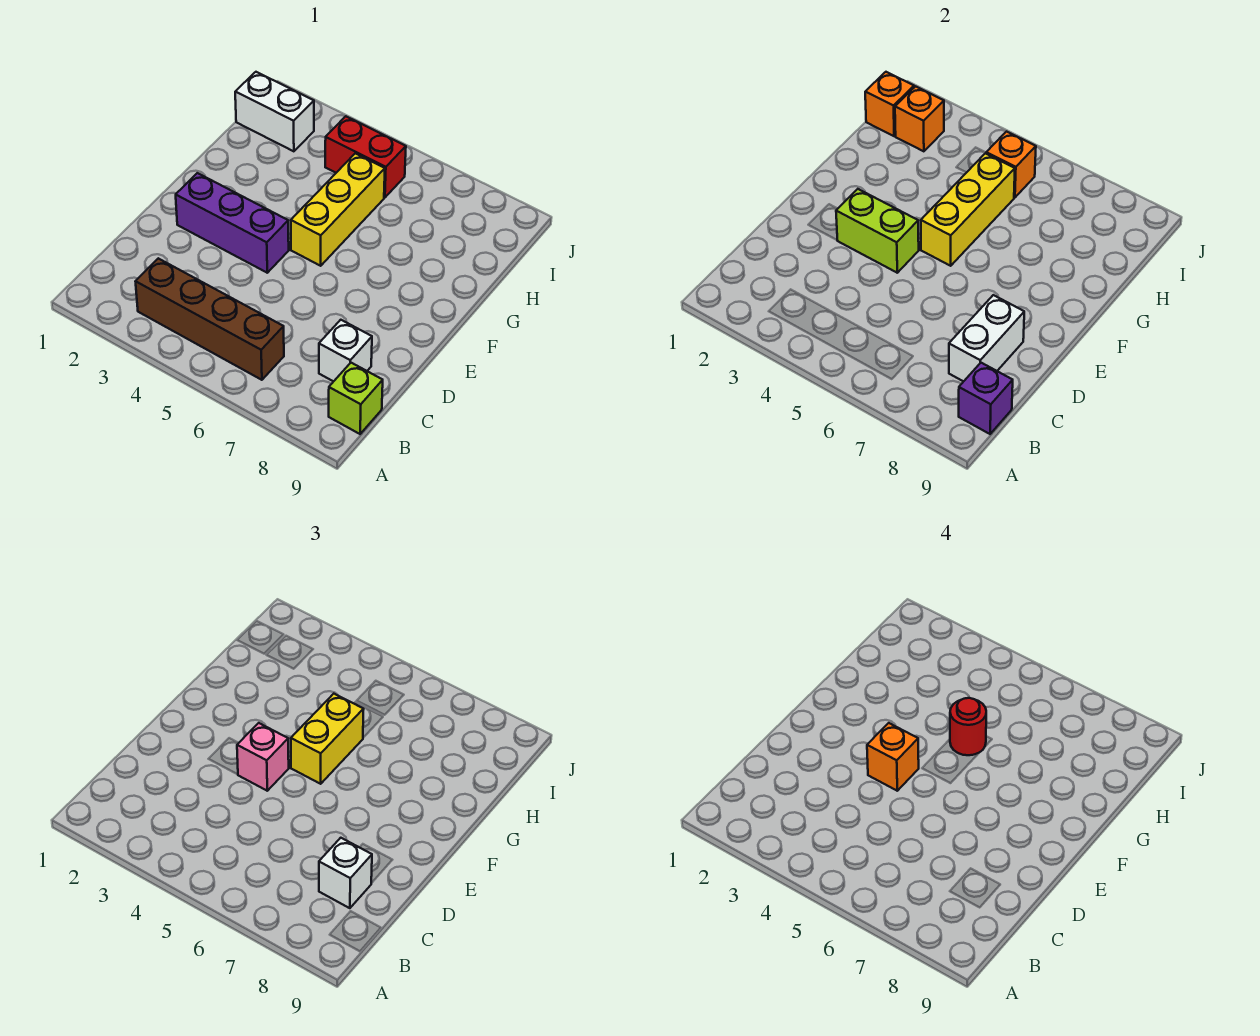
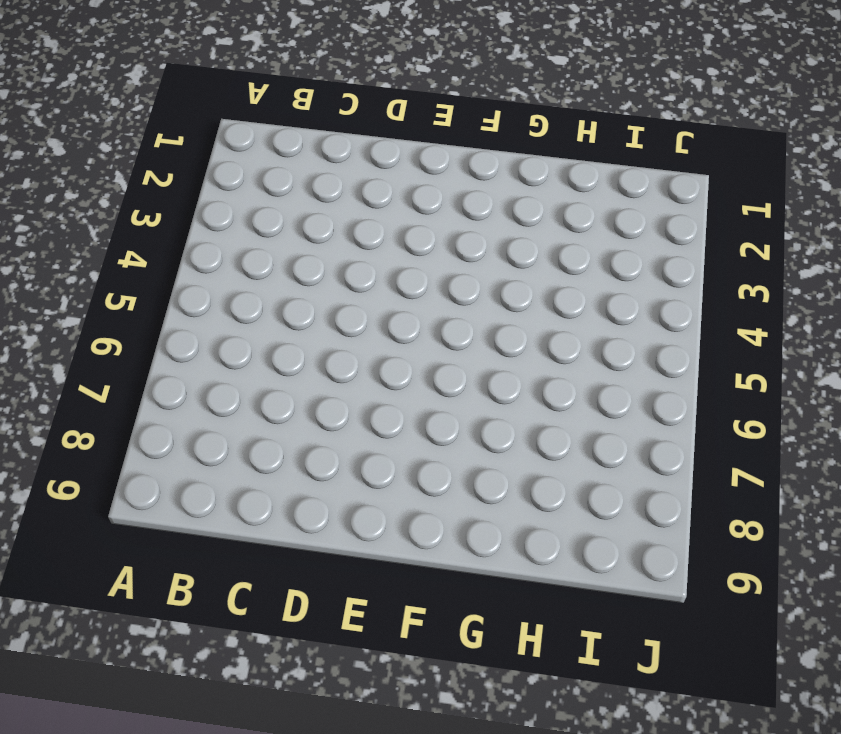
none -> brown 1x4 brick [136,258,284,380]
none -> lime 1x1 brick [329,363,383,434]
none -> white 1x1 brick [319,320,372,382]

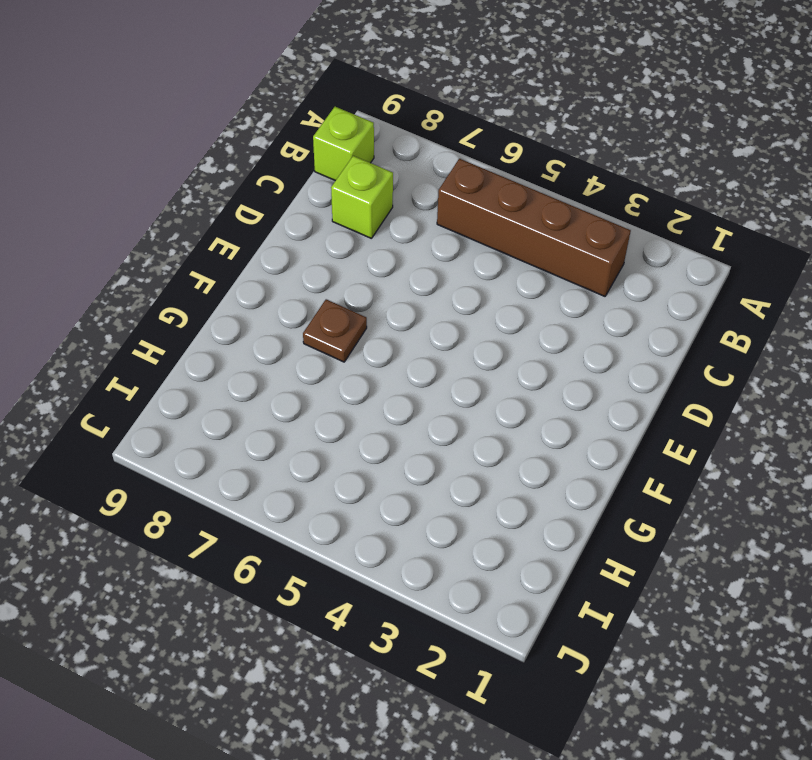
lime 1x1 brick [331,156,393,239] -> white 1x1 brick [319,320,372,382]
brown 1x1 plate [303,299,367,362] -> none
none -> purple 1x3 brick [176,173,289,273]
none -> yellow 1x3 brick [291,153,385,266]
none -> white 1x2 brick [235,72,314,151]

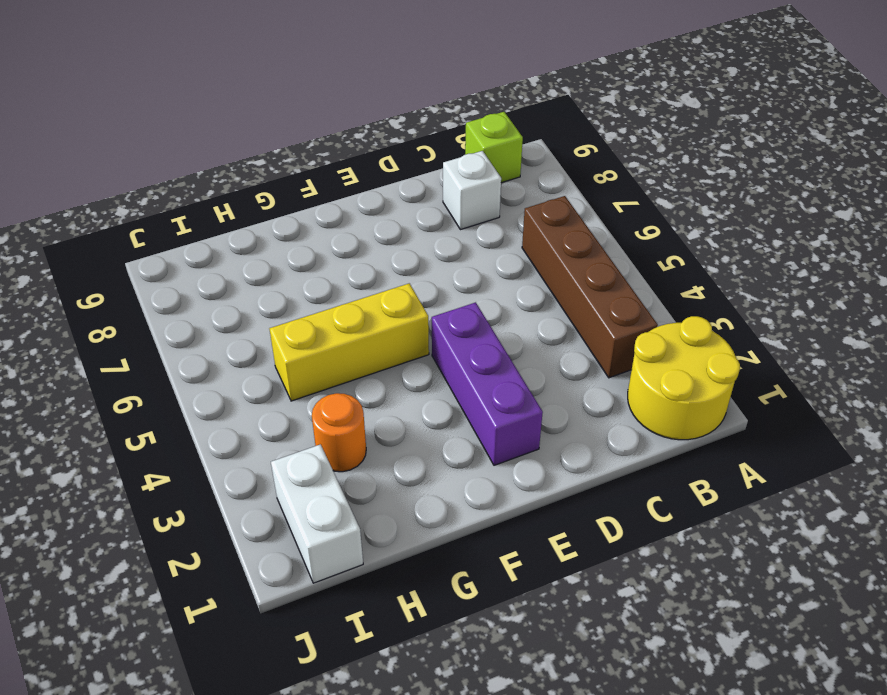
yellow 2x2 round brick [628,316,740,440] -> none
orange 1x1 round brick [312,393,366,472] -> none
none -> red 1x2 brick [325,116,406,198]
none -> purple 1x1 brick [959,363,1013,434]
none -> white 1x2 brick [949,295,1024,382]

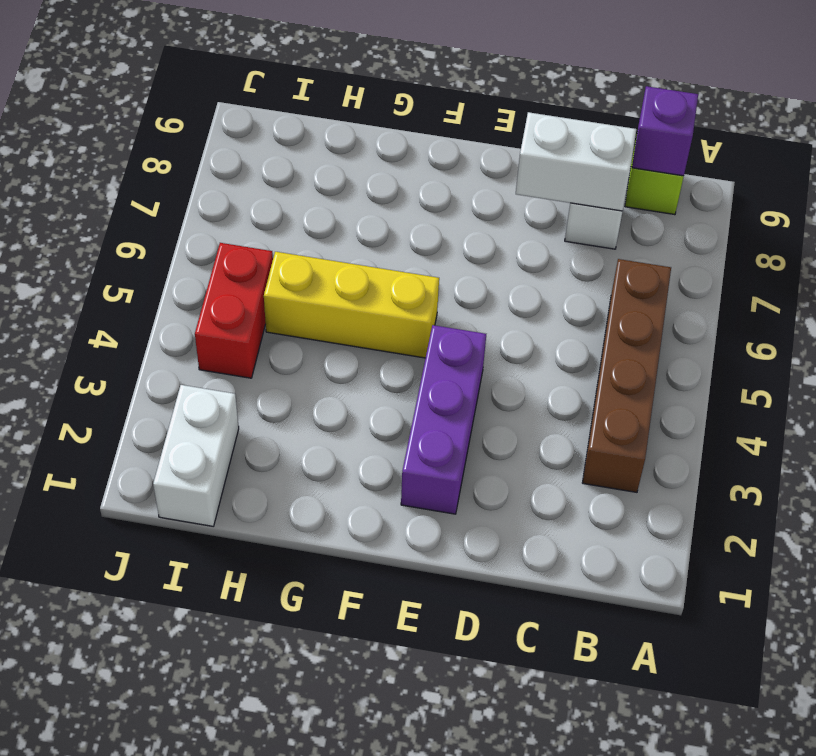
none -> lime 1x2 brick [836,189,919,273]
none -> yellow 1x3 brick [921,153,1015,266]
none -> orange 1x1 brick [865,72,914,136]

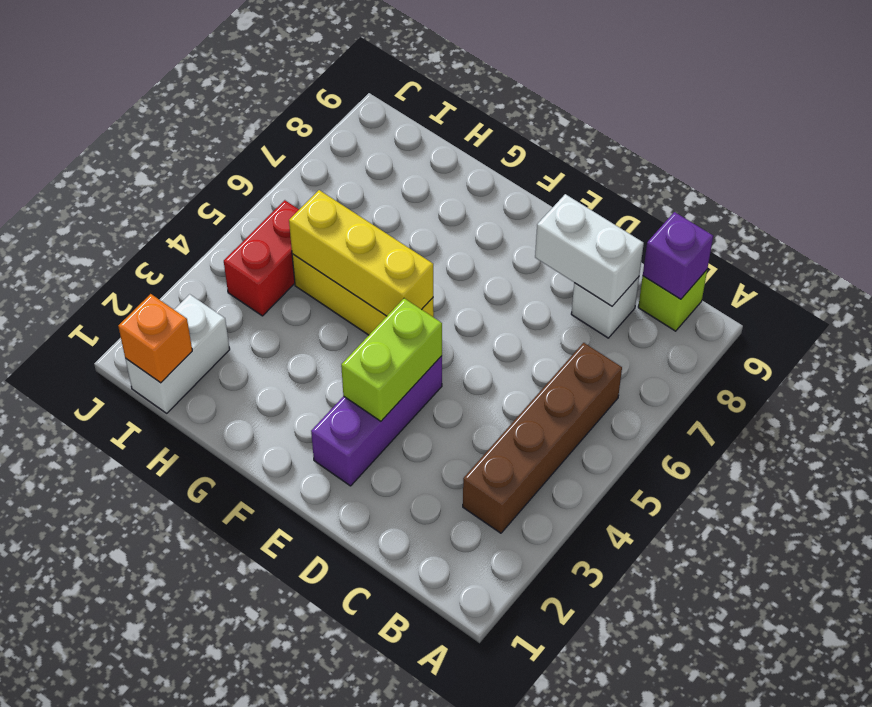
none -> orange 1x1 brick [895,86,944,151]
none -> orange 1x1 brick [986,131,1036,198]
none -> white 1x1 brick [319,838,372,908]

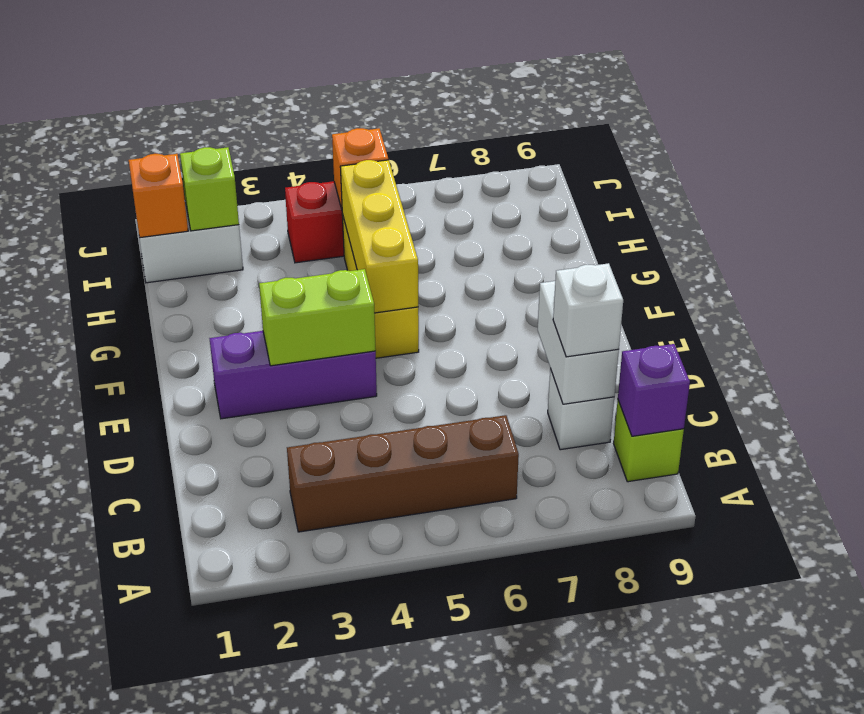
lime 1x1 brick [180,147,239,231] -> orange 1x1 brick [895,86,944,151]
none -> pink 1x1 brick [237,723,289,791]
none -> yellow 1x2 brick [291,694,364,784]
none -> orange 1x1 brick [867,723,919,791]

